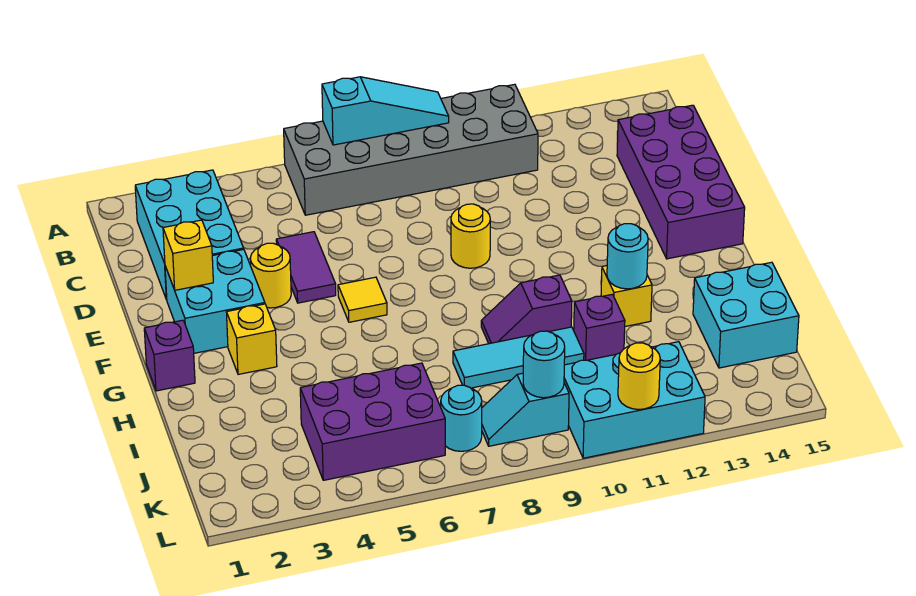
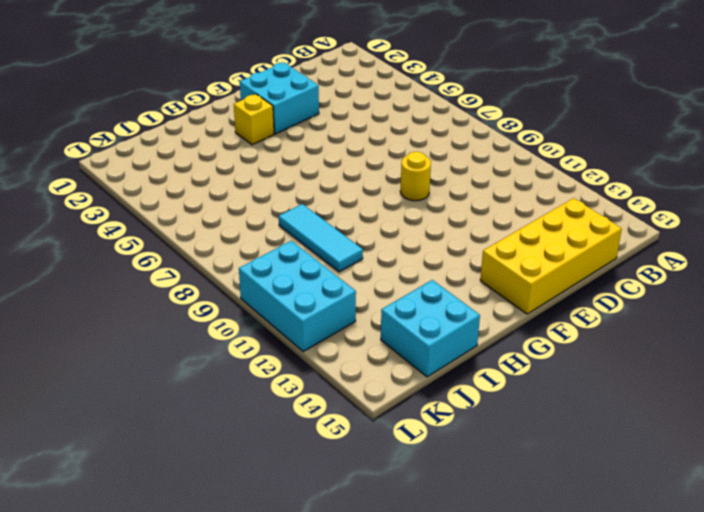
yellow 2x4 brick [480,198,622,314] -> purple 2x4 brick [617,105,745,259]
none -> grey 2x6 brick [284,84,538,215]
none -> cyan 2x3 brick [135,170,244,300]
none -> purple 1x2 tile [276,232,336,303]

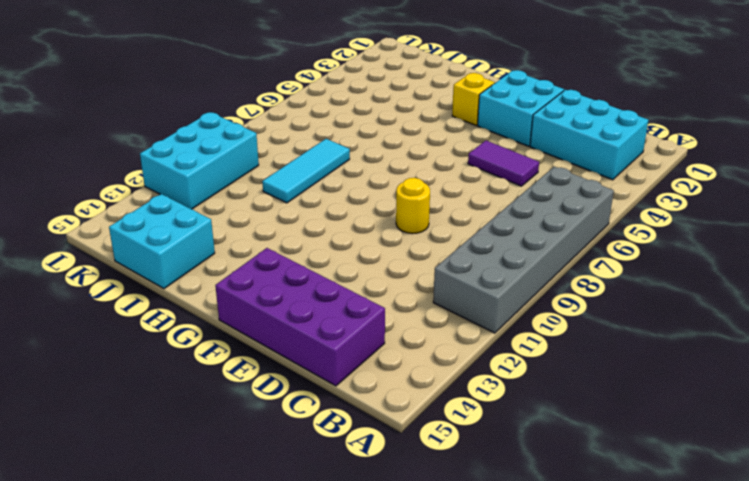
none -> yellow 1x1 round brick [250,243,291,308]
none -> yellow 1x1 tile [338,277,387,322]
none -> purple 1x1 brick [144,320,195,391]

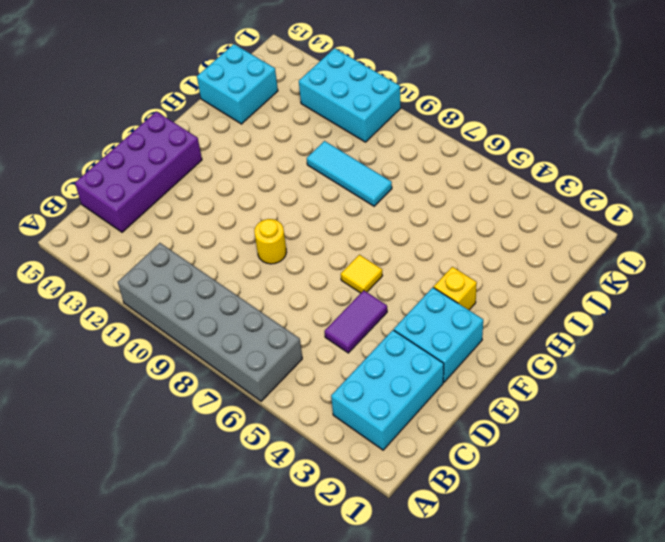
none -> yellow 1x1 round brick [250,243,291,308]
none -> purple 1x1 brick [144,320,195,391]
none -> purple 1x2 slope [481,275,572,344]

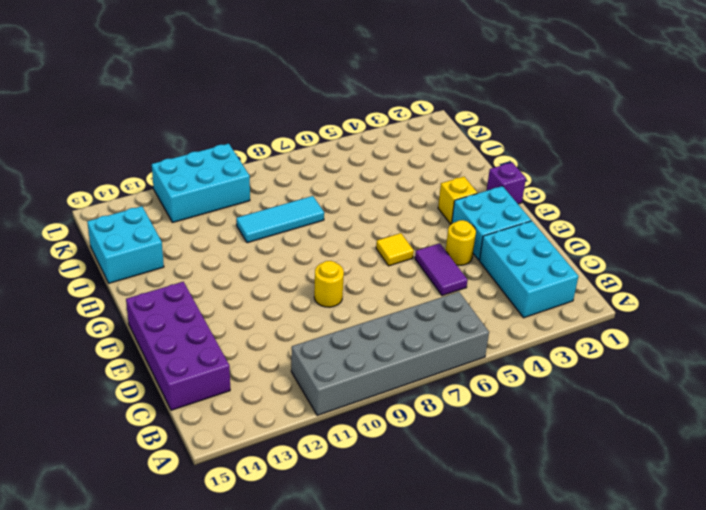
none -> purple 1x2 slope [481,275,572,344]
none -> yellow 1x1 brick [601,266,652,326]
none -> purple 1x1 brick [574,294,625,360]

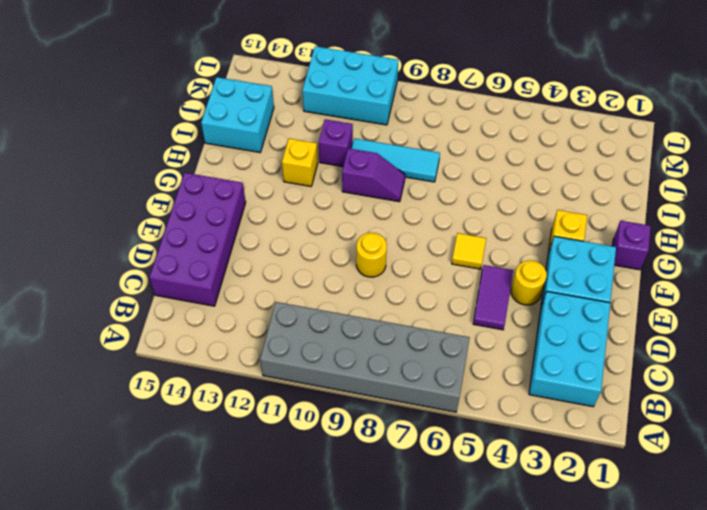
none -> purple 2x3 brick [300,363,445,480]
none -> cyan 1x1 round brick [441,385,482,451]
none -> cyan 1x2 slope [482,373,569,446]

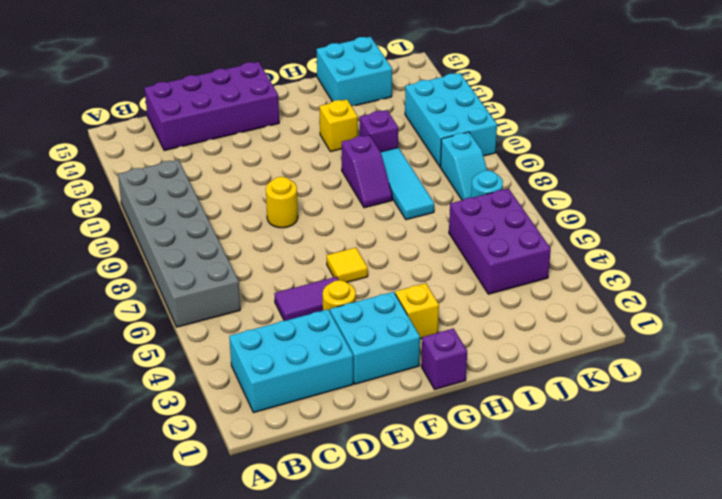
none -> cyan 1x3 slope [322,77,449,145]
none -> yellow 1x1 brick [163,220,213,290]
none -> cyan 1x1 round brick [607,224,648,289]

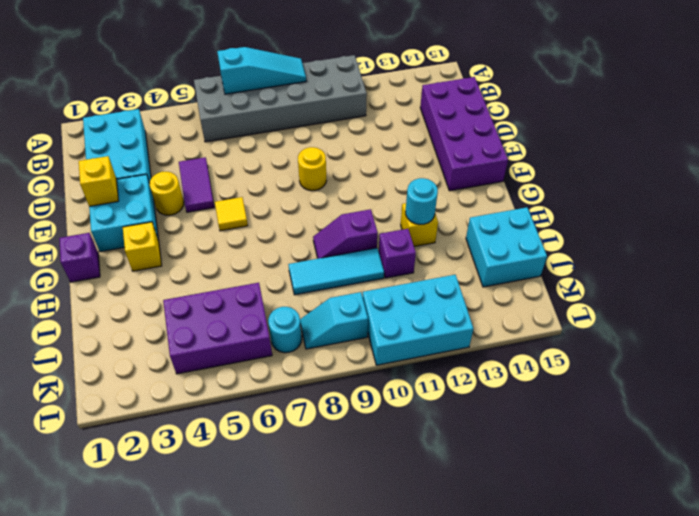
none -> cyan 1x1 round brick [523,331,565,398]
none -> yellow 1x1 round brick [618,343,660,409]

